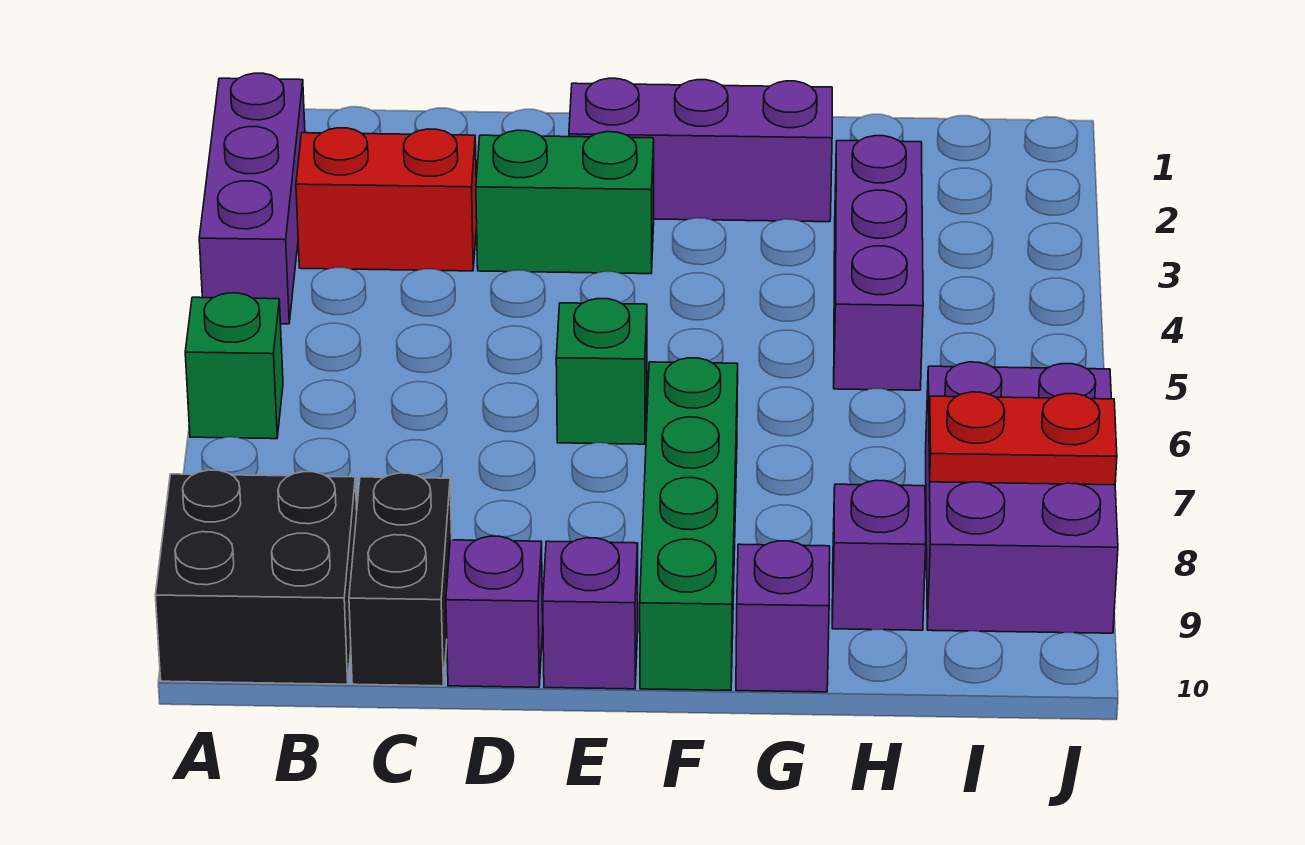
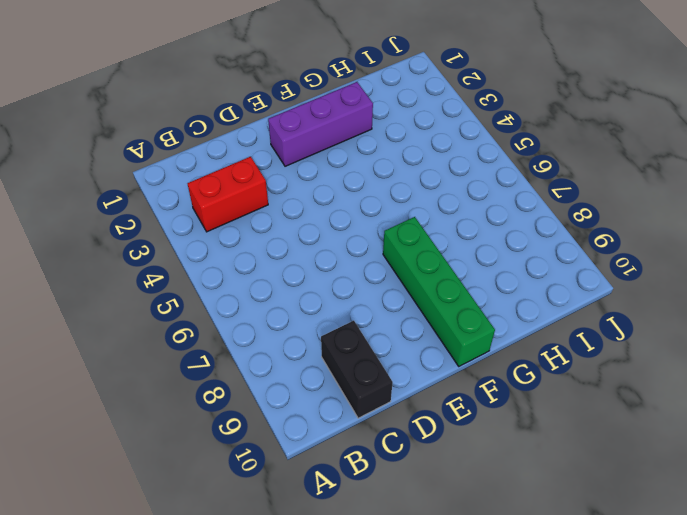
none -> purple 1x3 brick [199,73,305,324]
none -> green 1x1 brick [185,293,283,439]
none -> black 2x2 brick [155,470,357,684]

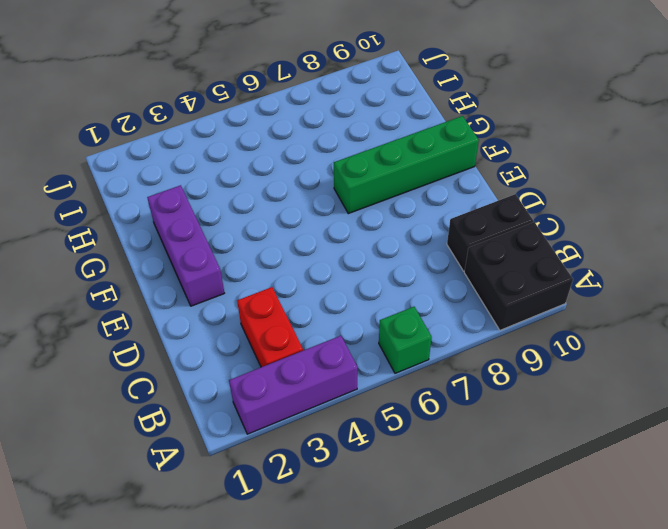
none -> green 1x2 brick [476,130,654,274]
none -> purple 1x1 brick [446,536,543,687]
none -> green 1x1 brick [556,299,647,444]

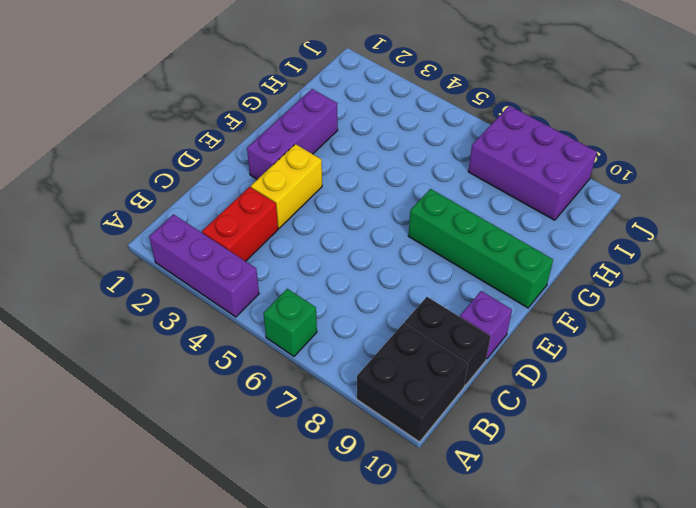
yellow 1x2 brick [251,144,322,228] -> green 1x2 brick [476,130,654,274]
none -> green 1x1 brick [556,299,647,444]
none -> purple 1x1 brick [543,538,638,689]
none -> purple 1x1 brick [736,541,830,692]

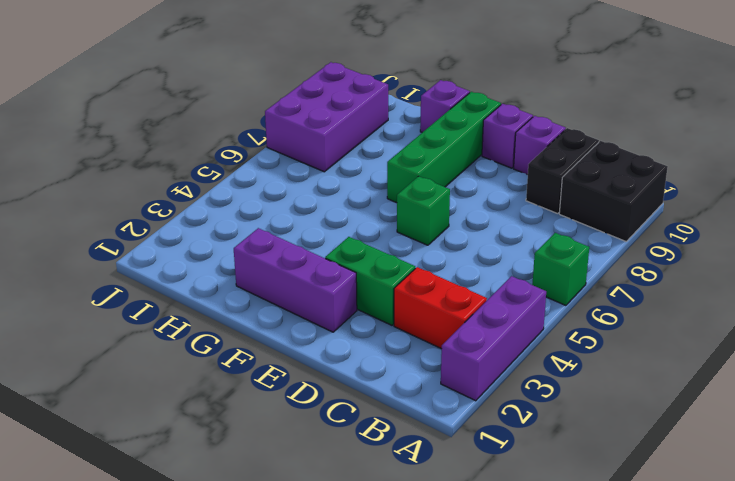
none -> purple 1x3 brick [834,136,923,390]
none -> purple 1x1 brick [832,480,926,630]
none -> red 1x2 plate [929,392,1117,485]

